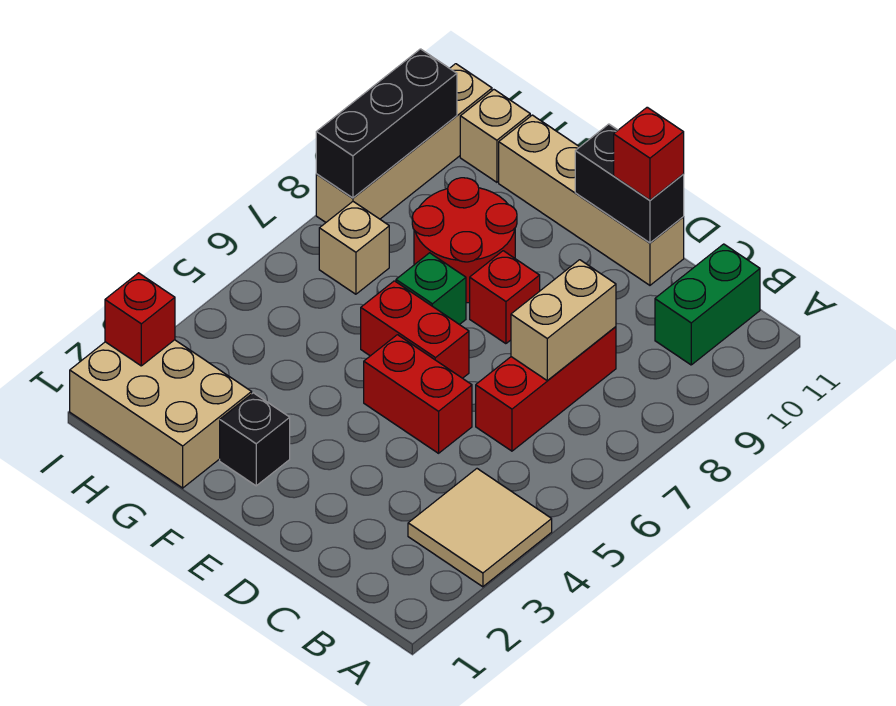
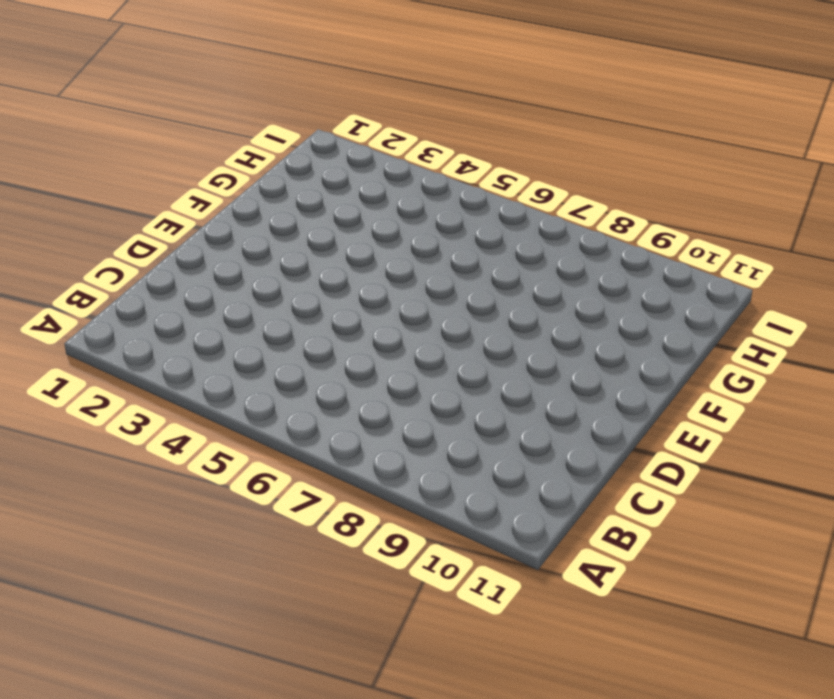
none -> tan 2x2 tile [408,469,552,587]
none -> green 1x2 brick [655,244,760,365]
none -> red 1x3 brick [476,327,616,451]

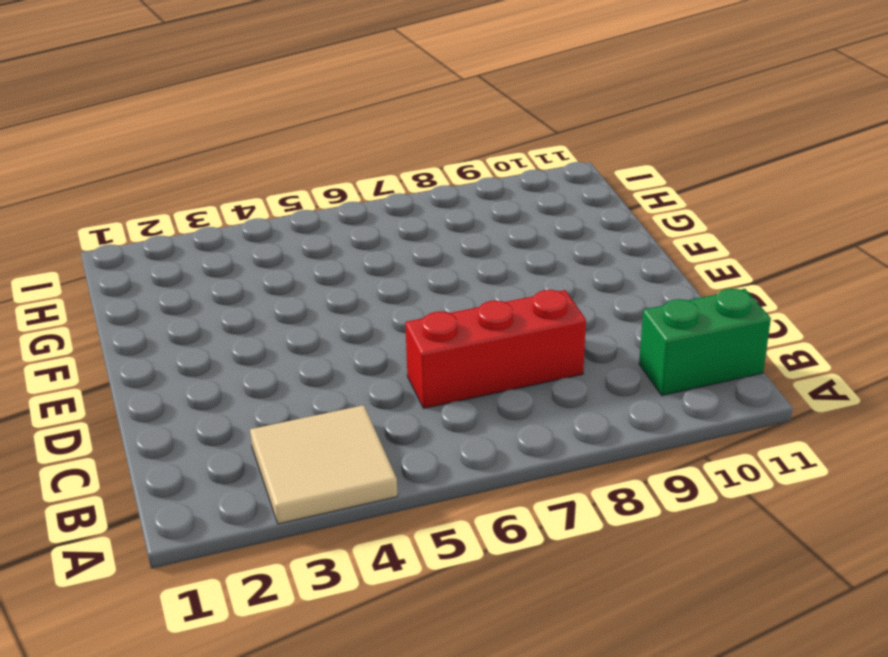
none -> red 1x2 brick [364,335,472,453]
none -> tan 1x4 brick [499,115,684,285]
none -> red 1x2 brick [361,281,469,378]

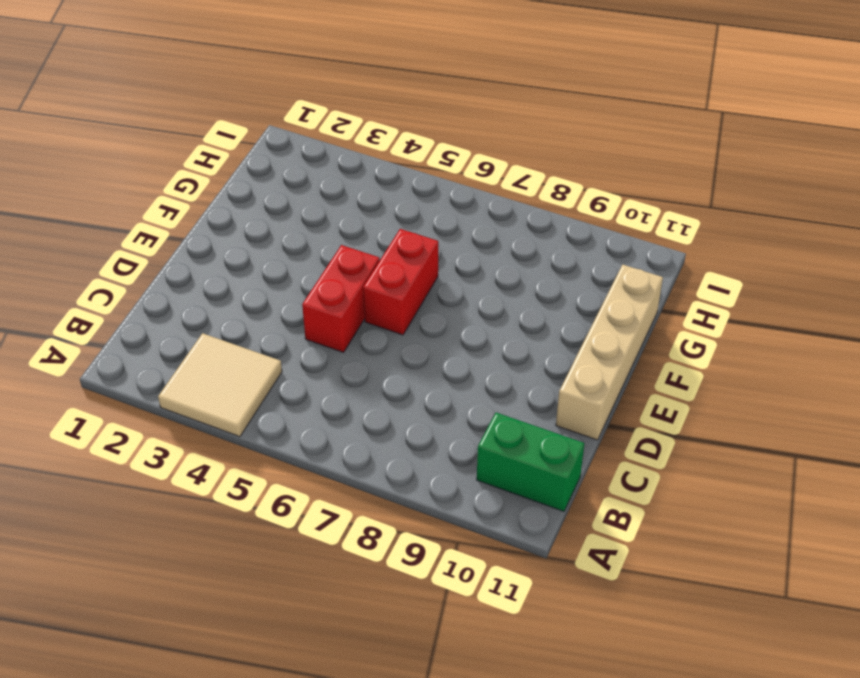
none -> red 1x3 brick [476,327,616,451]
none -> red 1x1 brick [470,251,540,344]
none -> black 1x1 brick [220,393,290,486]

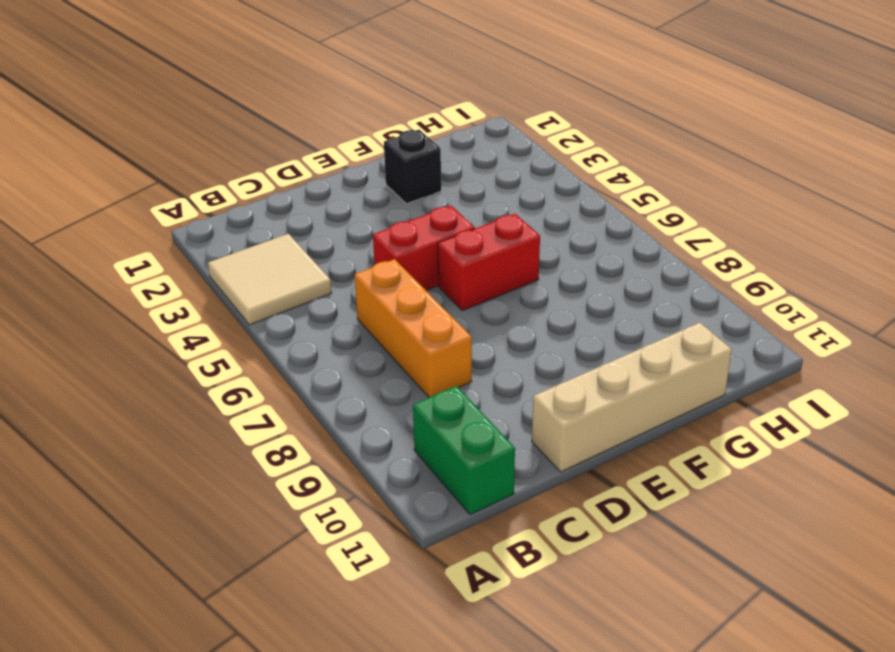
orange 1x3 brick [355,259,472,397] -> red 1x3 brick [476,327,616,451]
none -> red 1x1 brick [470,251,540,344]
none -> green 1x1 brick [396,253,466,325]
none -> red 2x2 round brick [412,178,517,303]

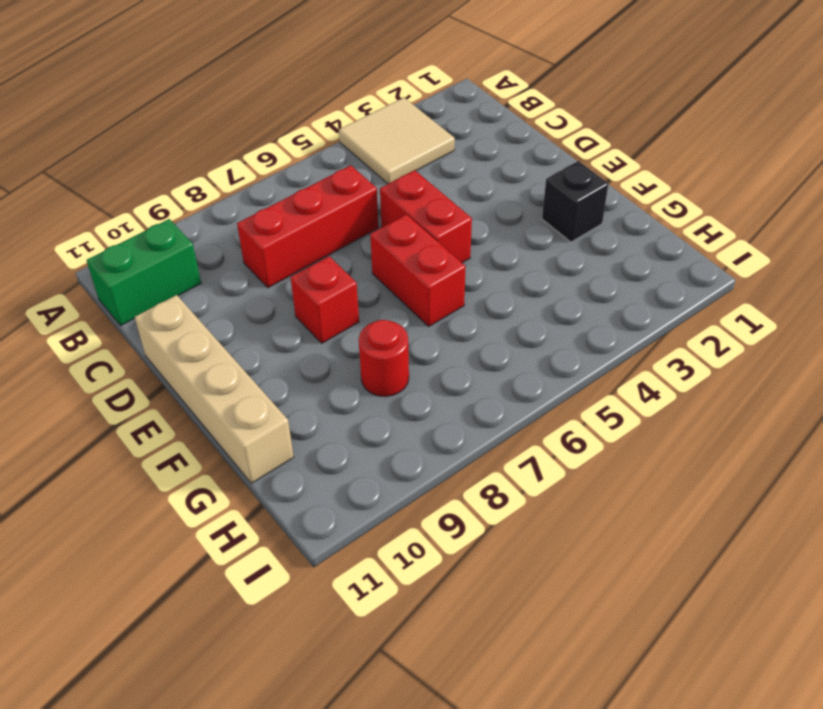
red 1x1 round brick [359,320,409,397] -> red 2x2 round brick [412,178,517,303]
none -> green 1x1 brick [396,253,466,325]
none -> tan 2x3 brick [70,340,252,488]
none -> tan 1x1 brick [319,202,389,294]

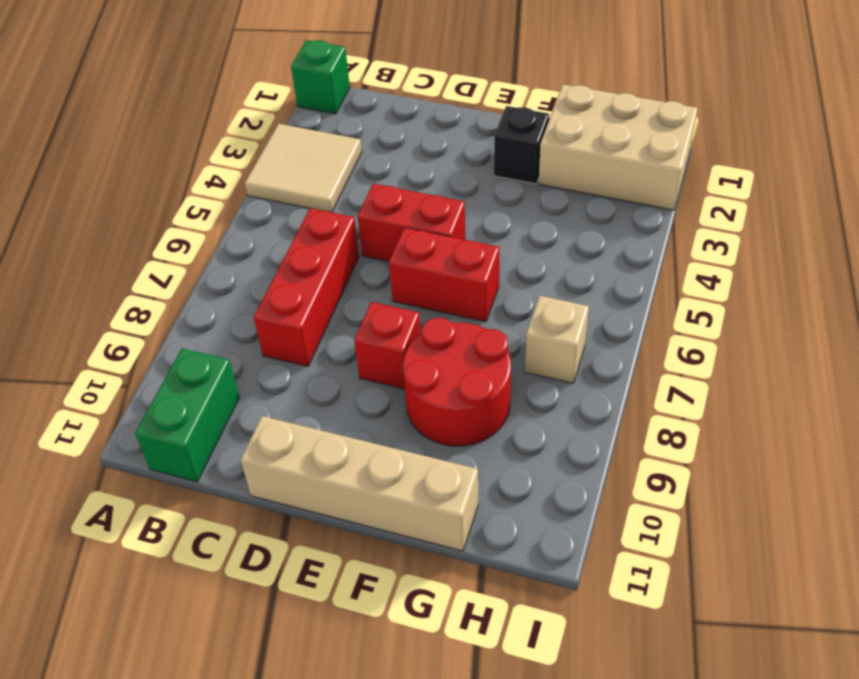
green 1x1 brick [291,40,350,114] -> green 1x1 brick moved to [396,253,466,325]
none -> tan 1x1 brick [460,90,530,182]
none -> tan 1x4 brick [316,64,492,222]
none -> tan 1x2 brick [511,260,616,380]

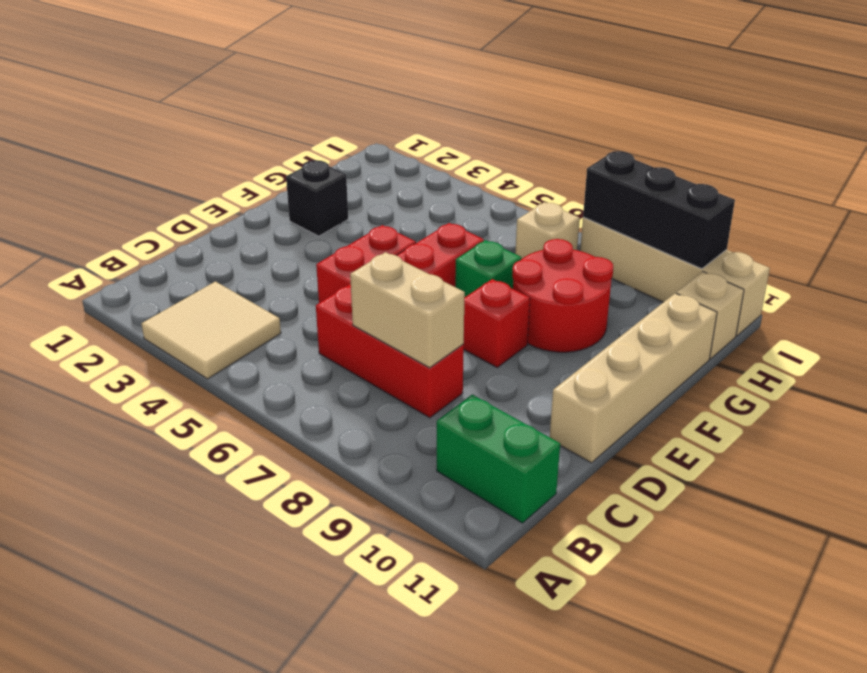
none -> tan 2x3 brick [70,340,252,488]
none -> black 1x2 brick [575,124,684,243]
none -> red 1x1 brick [105,273,175,366]

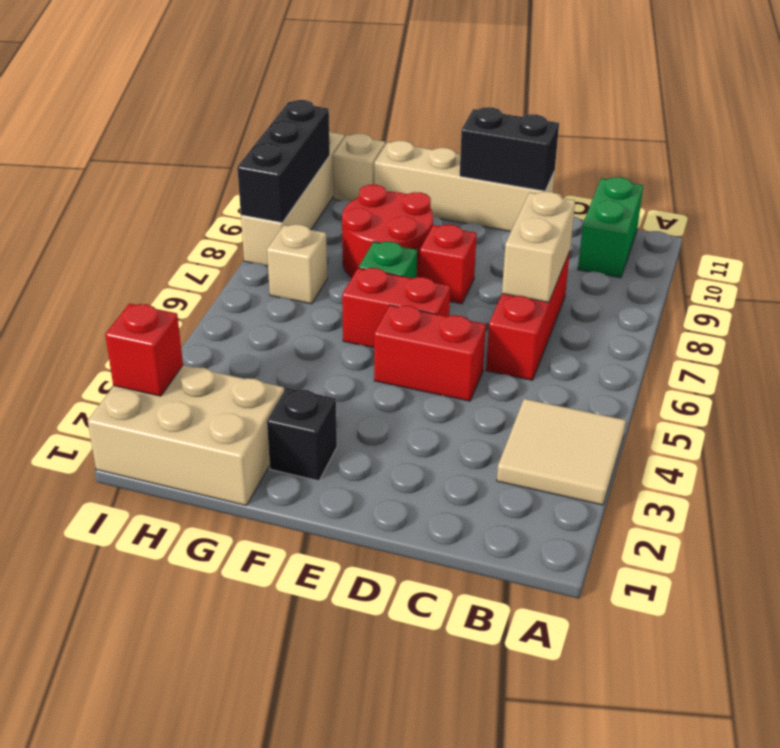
none -> red 1x1 brick [614,107,684,200]

